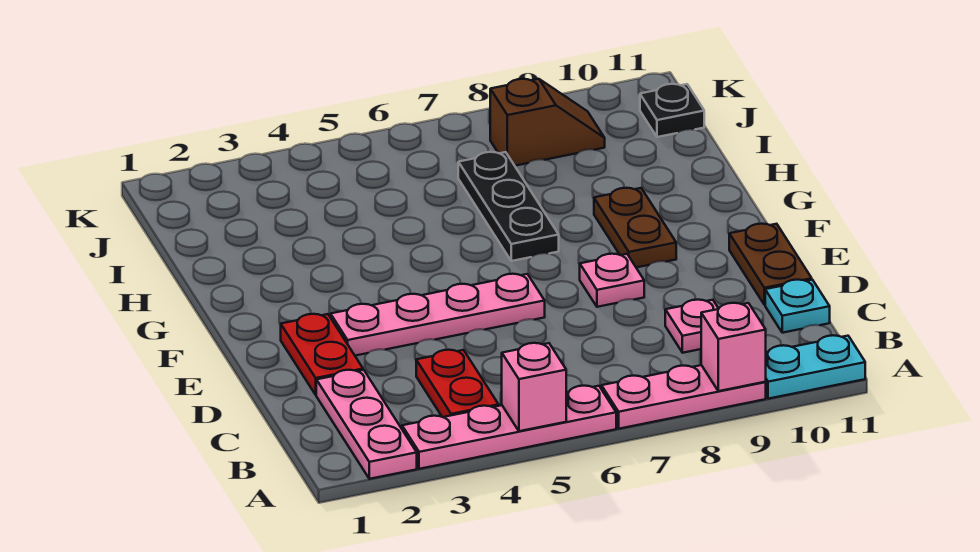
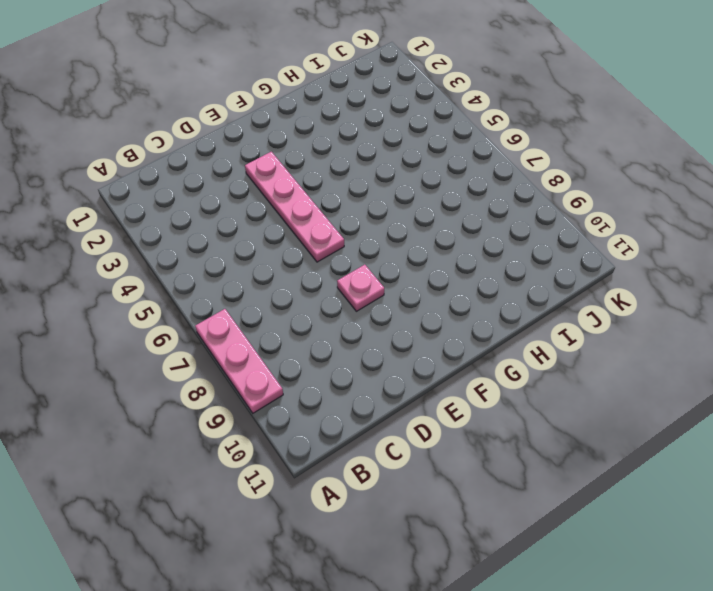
none -> pink 1x3 plate [316,370,417,479]
none -> pink 1x4 plate [402,386,616,469]
none -> cyan 1x2 plate [766,335,865,399]

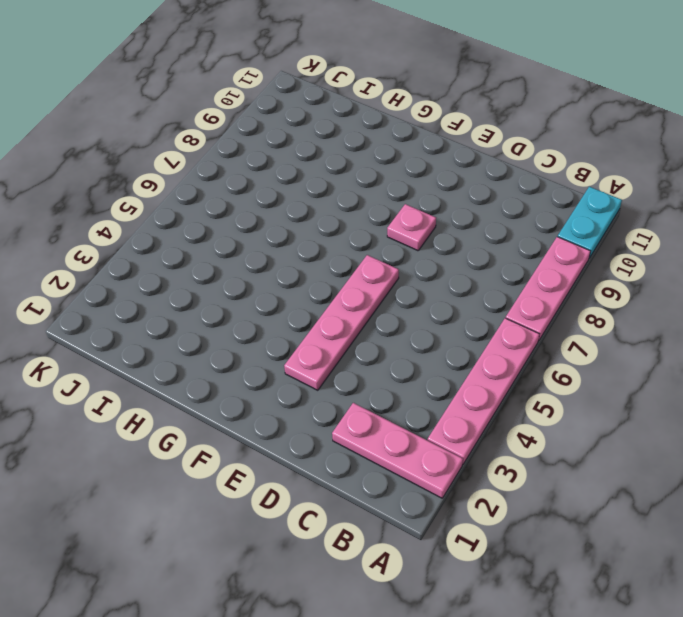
none -> red 1x2 plate [416,350,499,417]
none -> pink 1x1 plate [665,300,719,353]
none -> cyan 1x1 plate [765,280,830,333]

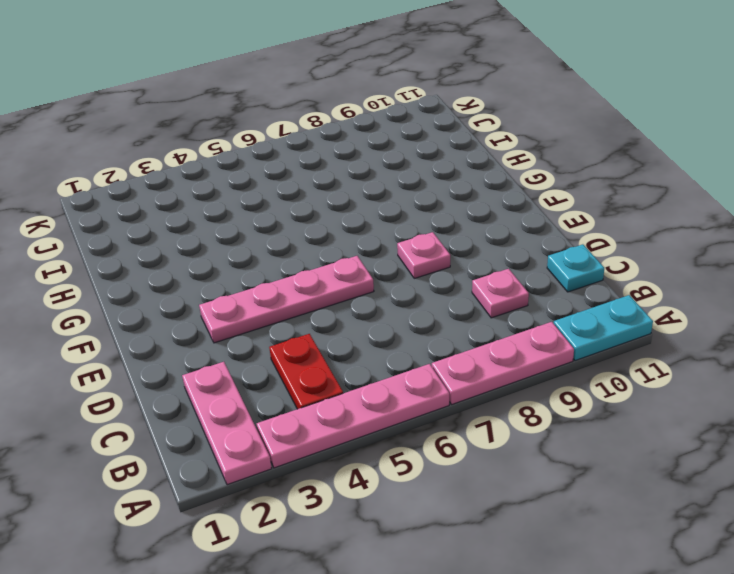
none -> red 1x2 plate [281,314,363,395]
none -> brown 1x2 plate [729,224,812,305]
none -> brown 1x2 plate [594,188,676,267]

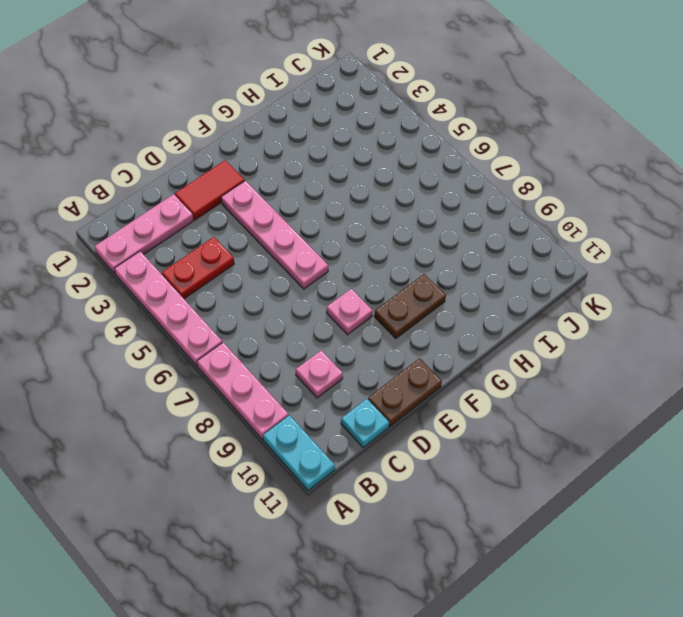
red 1x2 tile [175,160,245,220] -> red 1x2 plate [281,314,363,395]
none -> black 1x3 plate [458,152,559,261]
none -> brown 1x2 slope [490,79,605,166]
none -> black 1x1 plate [640,84,704,137]

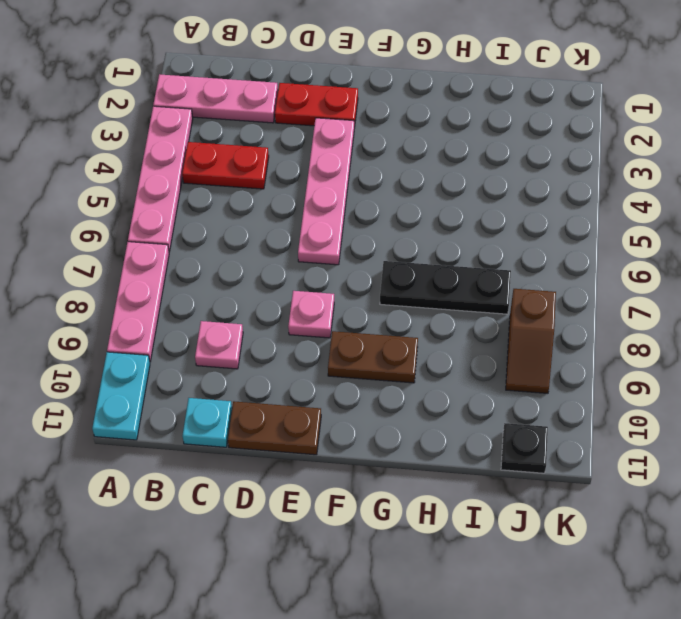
none -> pink 1x1 brick [502,343,566,431]
none -> pink 1x1 brick [701,303,766,391]

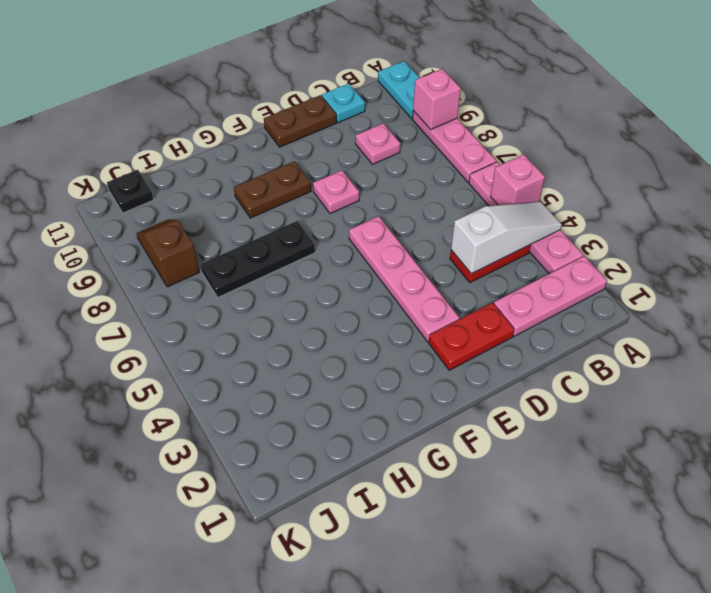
white 1x3 slope [451,202,562,274] -> none

